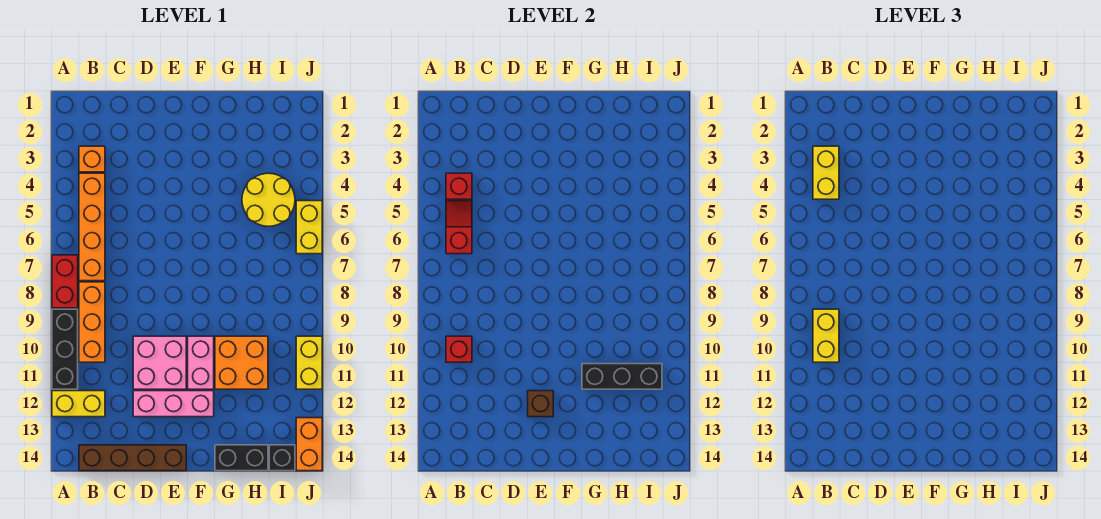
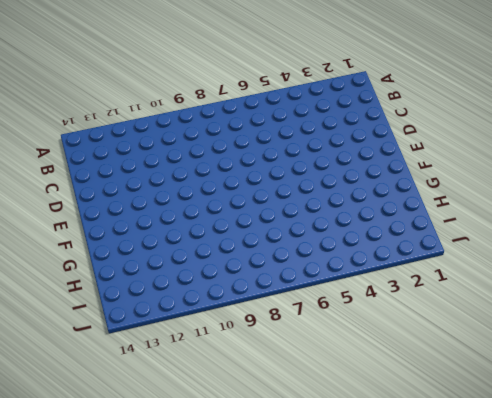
none -> red 1x2 brick [52,255,78,308]
none -> black 1x3 brick [52,309,78,389]
none -> yellow 1x2 brick [52,391,105,417]

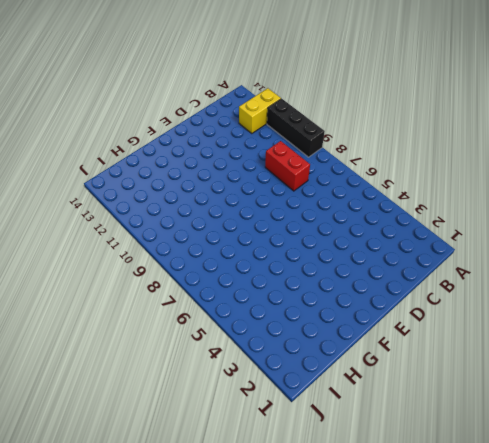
red 1x2 brick [265,141,310,191] -> red 1x2 brick moved to [52,255,78,308]
none -> orange 1x1 brick [79,146,105,172]
none -> orange 1x4 brick [79,173,105,281]
none -> orange 1x3 brick [79,282,105,362]

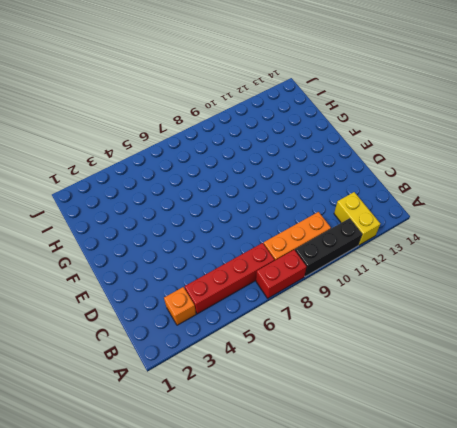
red 1x4 brick [185,243,274,314] -> orange 1x4 brick [79,173,105,281]
none -> brown 1x4 brick [79,445,186,471]
none -> pink 2x2 brick [133,336,186,389]
none -> pink 1x3 brick [133,391,214,417]

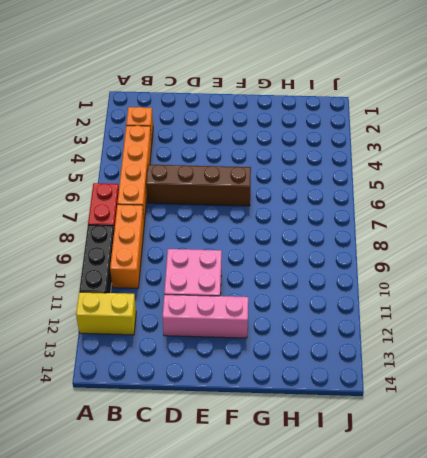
brown 1x4 brick [146,165,251,206] -> brown 1x4 brick moved to [79,445,186,471]
none -> pink 1x2 brick [188,336,214,389]
none -> orange 2x2 brick [215,336,268,389]
none -> black 1x2 brick [215,445,268,471]

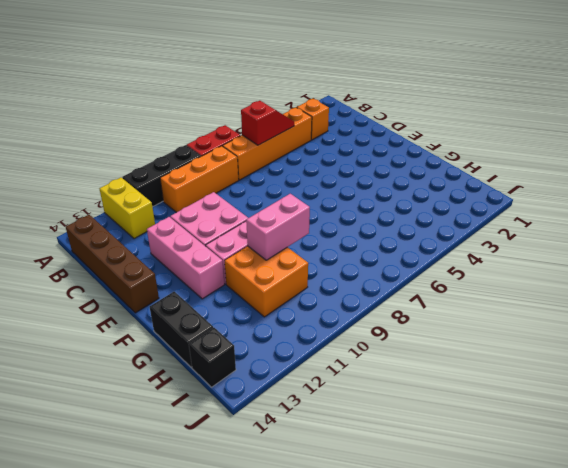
pink 1x2 brick [246,194,310,260] -> none
none -> yellow 2x2 round brick [242,173,295,226]
none -> yellow 1x2 brick [296,201,322,254]
none -> yellow 1x2 brick [296,336,322,389]

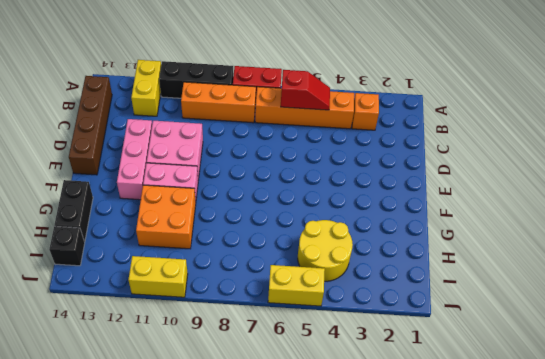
none -> orange 1x2 brick [296,418,322,471]
none -> red 1x1 brick [446,173,472,199]
none -> red 1x1 brick [446,336,472,362]

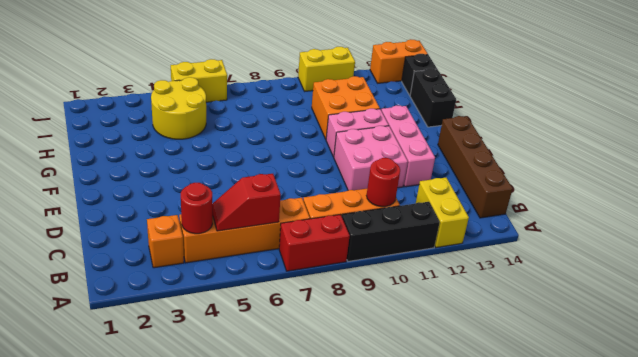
red 1x1 round brick [181,183,213,234] -> red 1x1 brick [446,173,472,199]
red 1x1 round brick [367,158,400,207] -> red 1x1 brick [446,336,472,362]
none -> brown 1x1 brick [528,391,553,417]
none -> black 1x3 brick [582,364,662,389]
none -> yellow 1x2 brick [813,146,839,199]

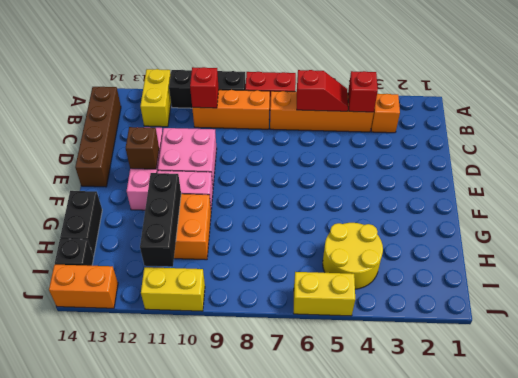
none -> yellow 1x2 brick [813,146,839,199]
none -> yellow 1x2 brick [813,309,839,362]

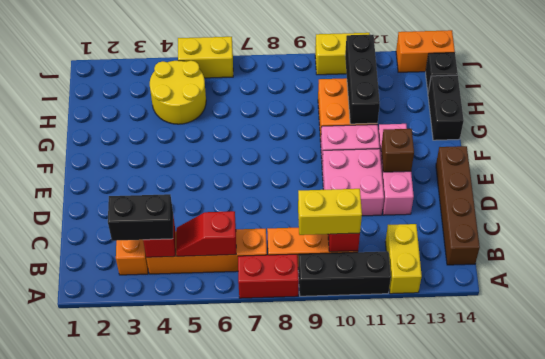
black 1x2 brick [108,194,173,241] -> yellow 1x2 brick [813,146,839,199]

